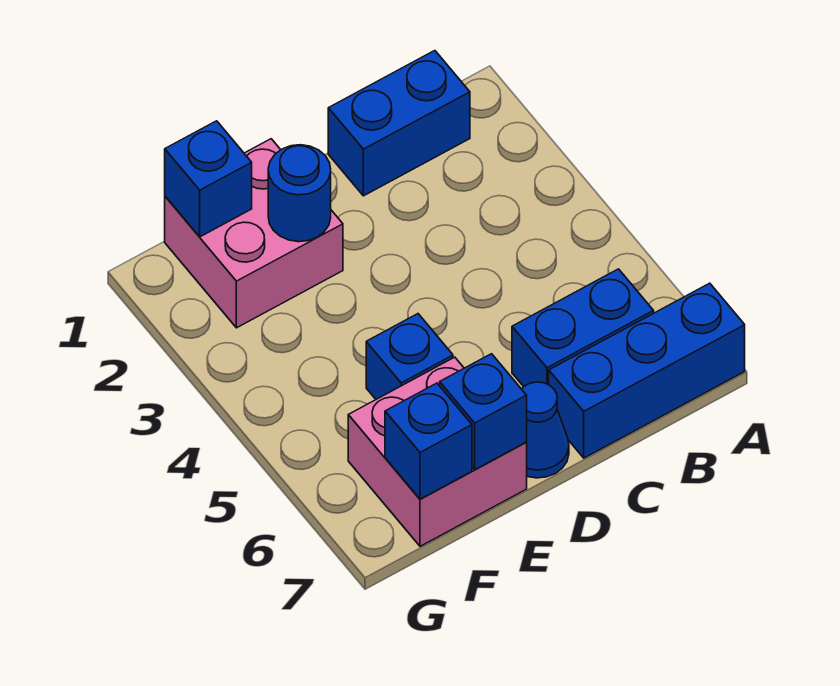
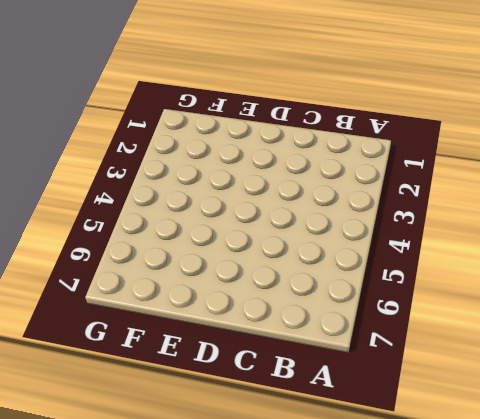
none -> blue 1x3 brick [549,283,745,458]
none -> blue 1x2 brick [328,51,470,196]

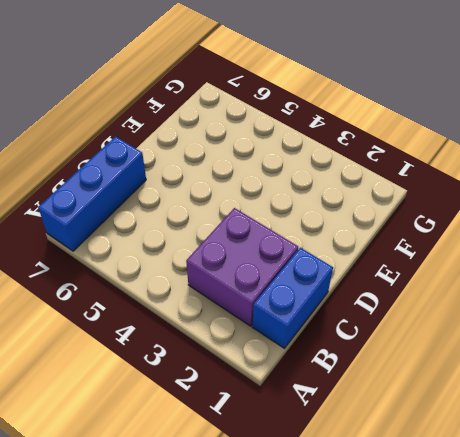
purple 2x2 brick [186,208,298,326] -> none
none -> blue 1x2 brick [512,269,654,387]
none -> blue 1x1 cone [522,382,569,478]

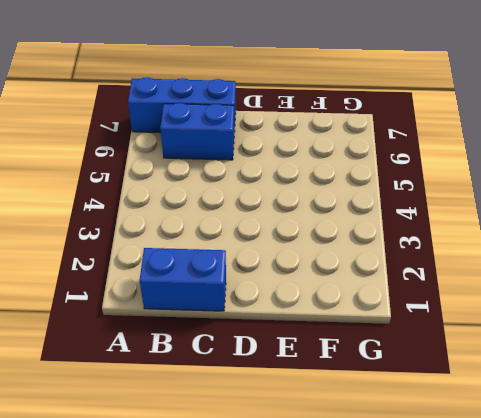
none -> blue 1x1 cone [522,382,569,478]
none -> pink 2x2 brick [165,139,343,328]

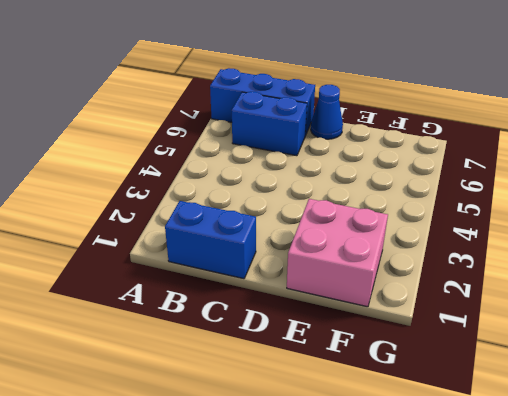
none -> blue 1x1 brick [366,314,453,399]
none -> pink 2x2 brick [348,357,527,546]

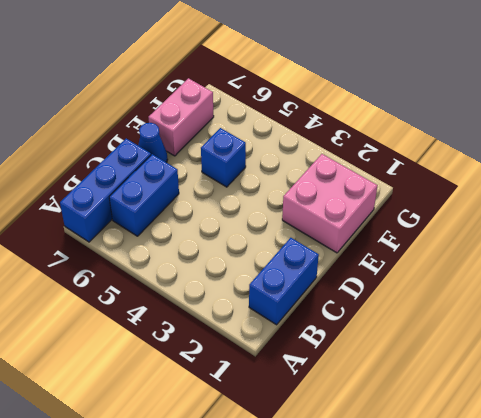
pink 1x2 brick [148,78,214,156] -> pink 2x2 brick [348,357,527,546]
none -> blue 1x1 round brick [268,145,331,242]
none -> blue 1x1 brick [440,354,527,470]

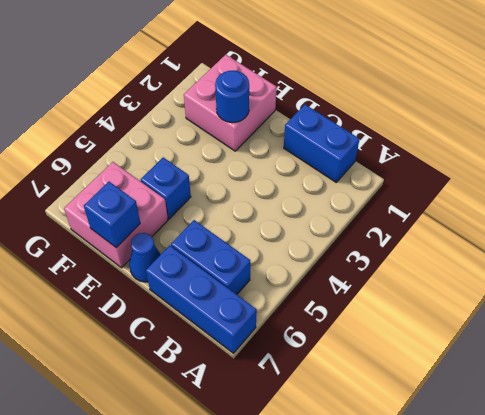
none -> blue 1x1 brick [165,121,252,237]
none -> blue 1x1 brick [385,383,472,499]

